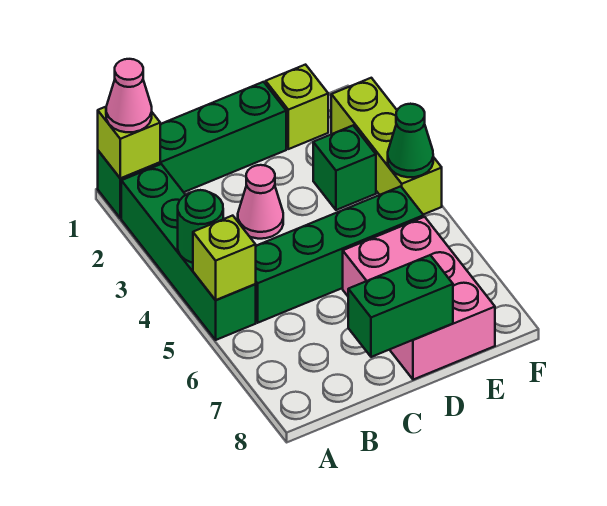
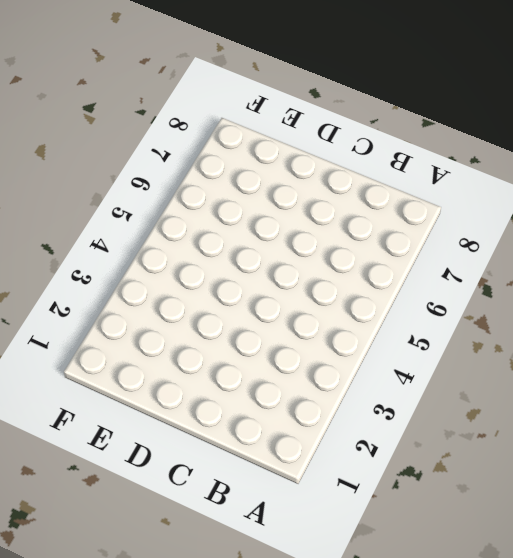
none -> green 1x4 brick [98,82,286,218]
none -> green 1x4 brick [121,164,256,340]
none -> green 1x4 brick [256,186,424,323]

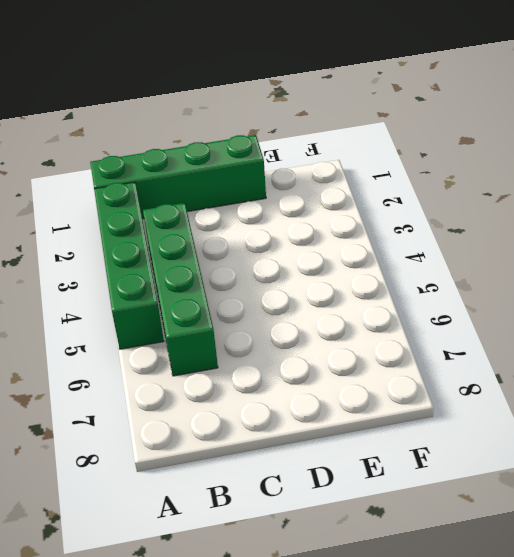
green 1x4 brick [143,203,218,376] -> green 1x4 brick turned to [256,186,424,323]
none -> pink 1x1 cone [238,165,283,239]
none -> pink 2x3 brick [343,217,495,380]
none -> lime 1x1 brick [266,65,328,149]

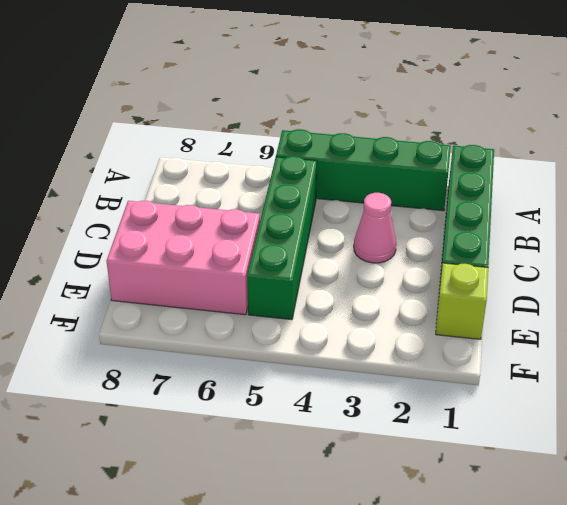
none -> green 1x1 brick [313,126,376,210]
none -> lime 1x3 brick [331,78,442,215]
none -> lime 1x1 brick [98,107,160,178]

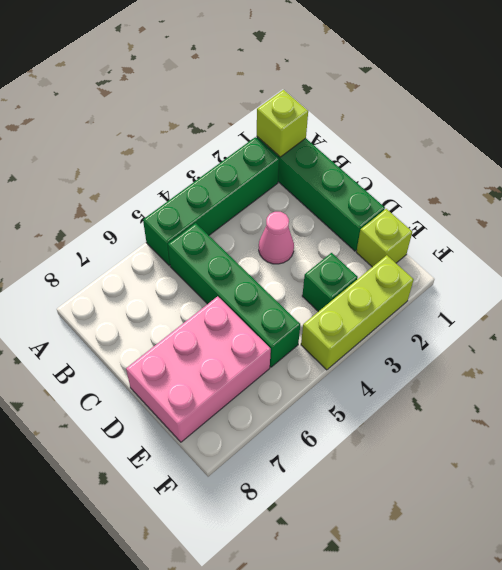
none -> green 1x1 round brick [178,190,223,263]
none -> lime 1x1 brick [193,216,256,300]
none -> green 1x2 brick [348,255,453,357]

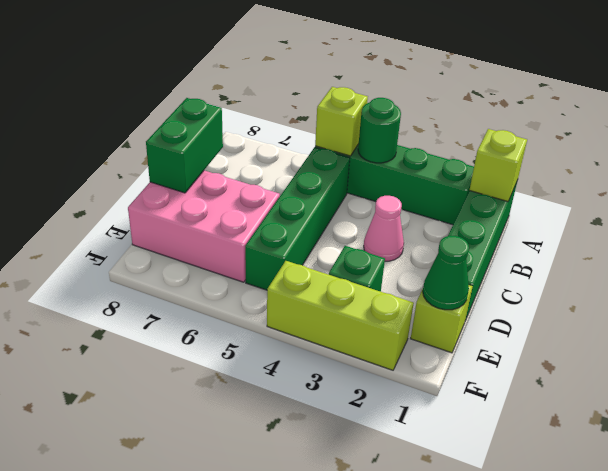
green 1x1 cone [423,236,469,310] -> green 1x1 cone moved to [388,104,433,177]
none -> pink 1x1 cone [106,59,152,132]

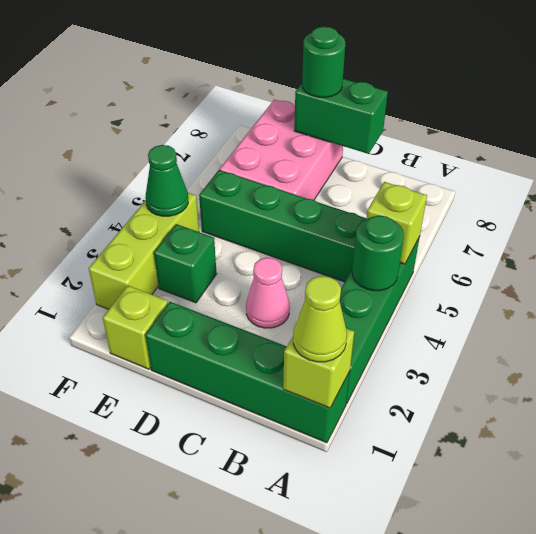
lime 1x1 cone [293,276,347,362] -> pink 1x1 cone [106,59,152,132]
green 1x1 round brick [302,26,345,97] -> none

